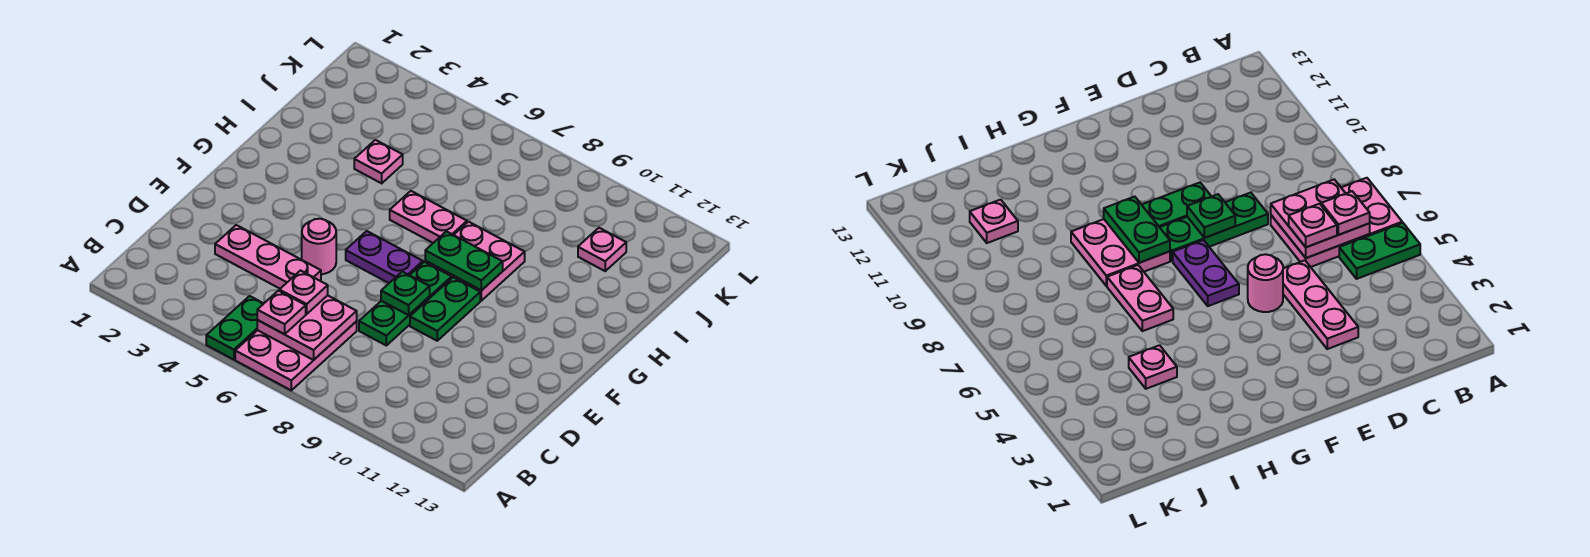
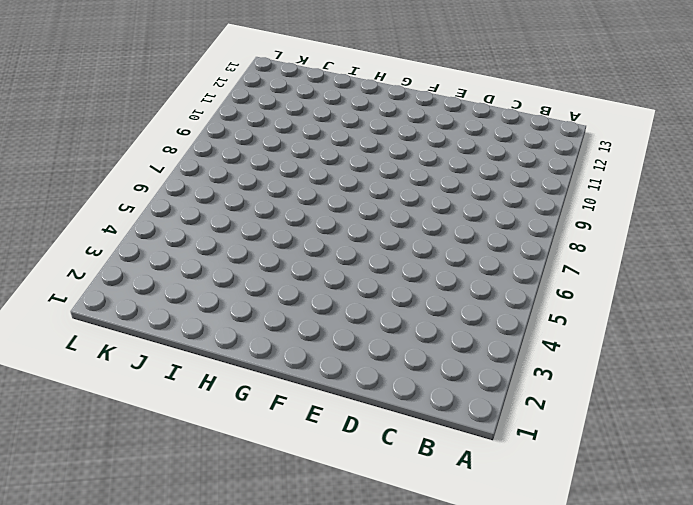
none -> green 1x2 plate [206,296,264,360]
none -> pink 2x3 plate [235,322,357,390]
none -> pink 1x3 plate [215,225,321,289]

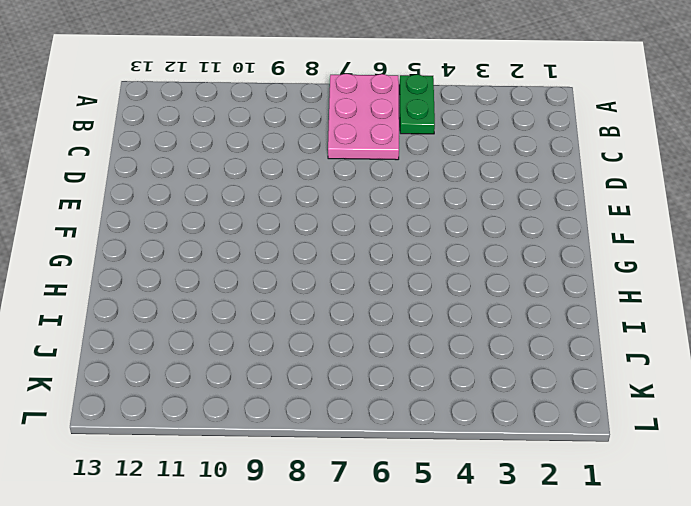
none -> pink 1x3 plate [215,225,321,289]
none -> green 1x3 plate [359,262,452,345]
none -> pink 1x1 round brick [302,219,336,274]

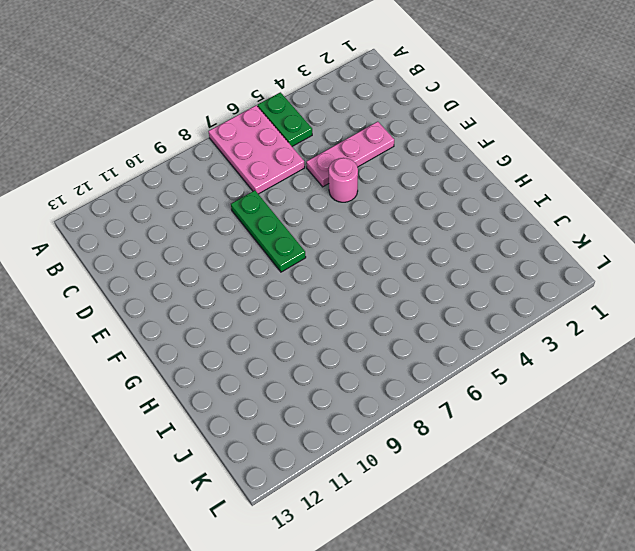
none -> green 1x2 plate [410,277,480,341]
none -> purple 1x2 plate [346,231,423,283]
none -> pink 2x2 plate [425,222,525,301]

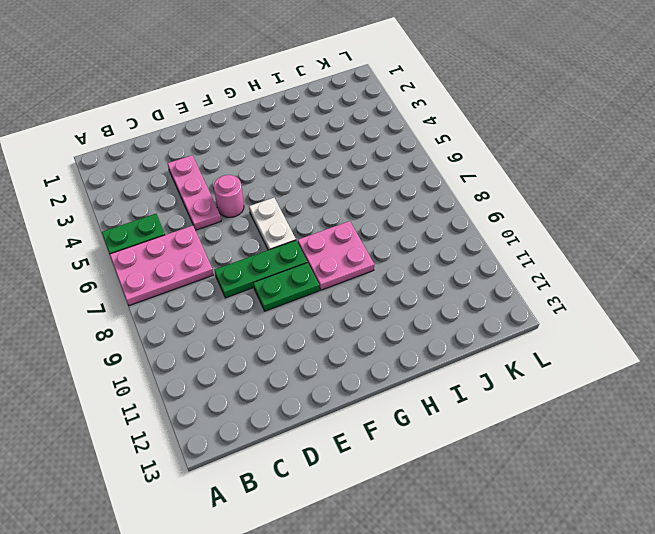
white 1x2 plate [249,198,296,250] -> purple 1x2 plate [346,231,423,283]
none -> pink 1x2 plate [390,191,467,243]
none -> pink 1x1 plate [354,140,403,183]
none -> pink 1x1 plate [578,228,626,271]

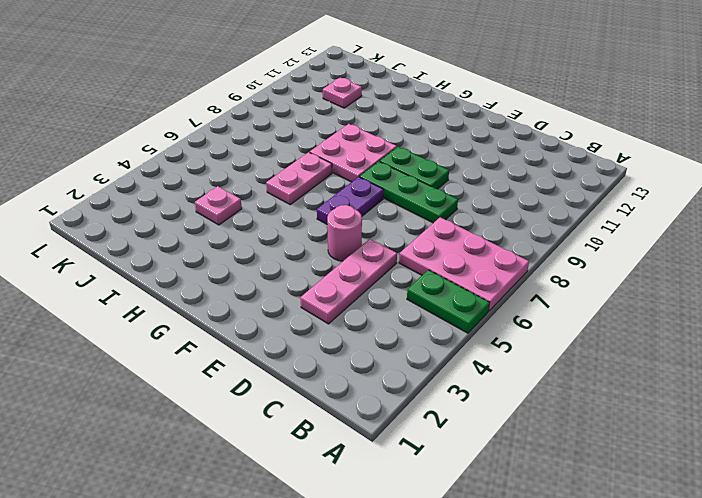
none -> pink 2x2 plate [257,295,357,360]
none -> green 1x1 plate [381,272,430,315]
none -> green 1x2 plate [425,231,503,290]

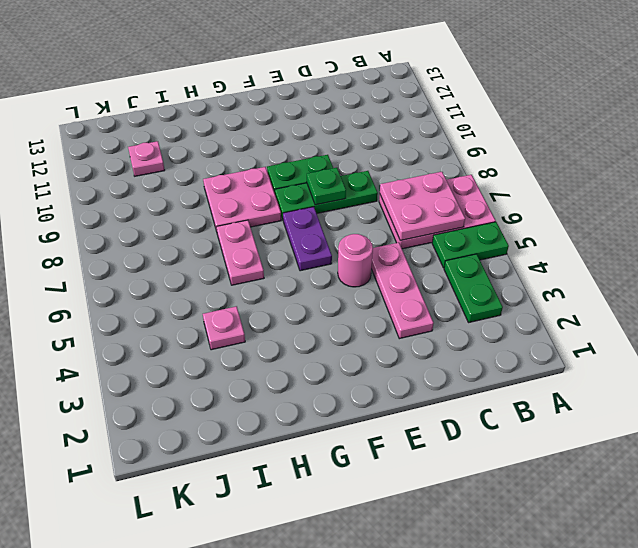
green 1x2 plate [444,254,503,322] -> green 1x2 plate moved to [425,231,503,290]
none -> pink 1x1 plate [257,291,306,334]
none -> pink 1x1 plate [279,271,328,314]

